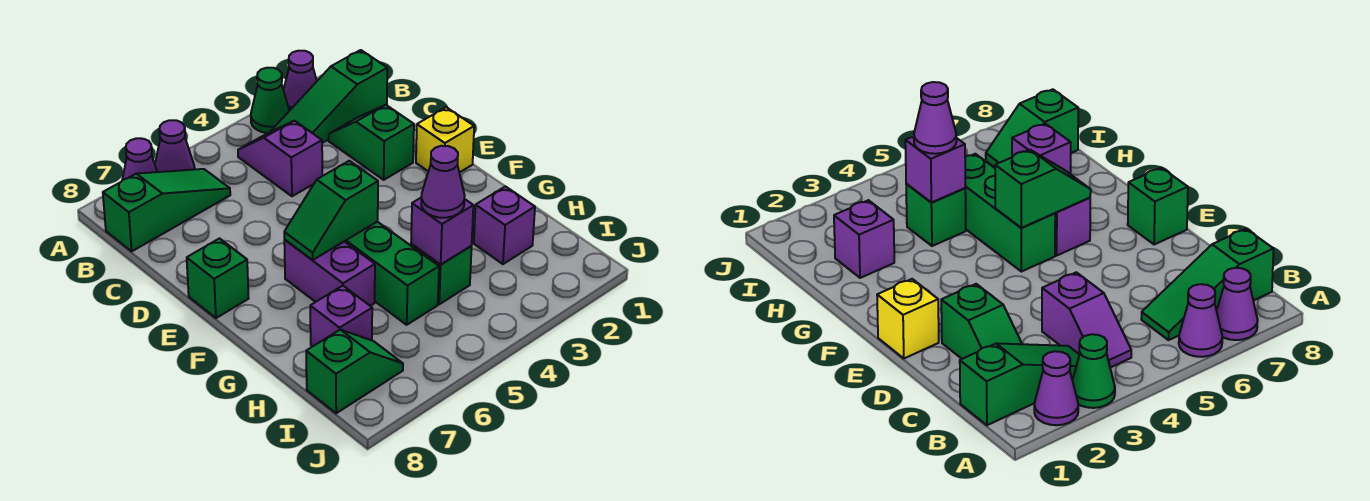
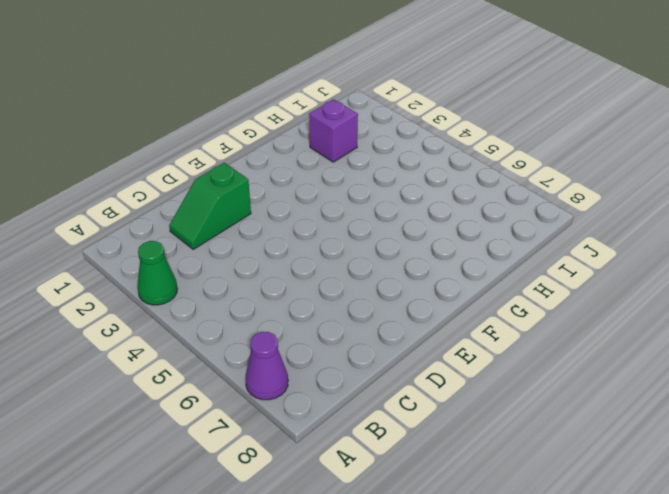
none -> purple 1x1 cone [284,51,317,111]
none -> purple 1x1 cone [155,120,195,172]
none -> green 1x3 slope [270,50,387,143]

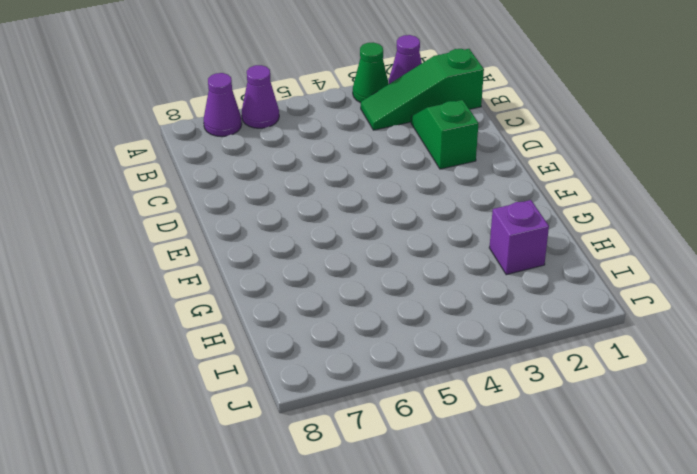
none -> purple 1x2 slope [238,121,322,196]
none -> green 1x3 slope [103,169,230,251]
none -> yellow 1x1 brick [416,107,474,173]

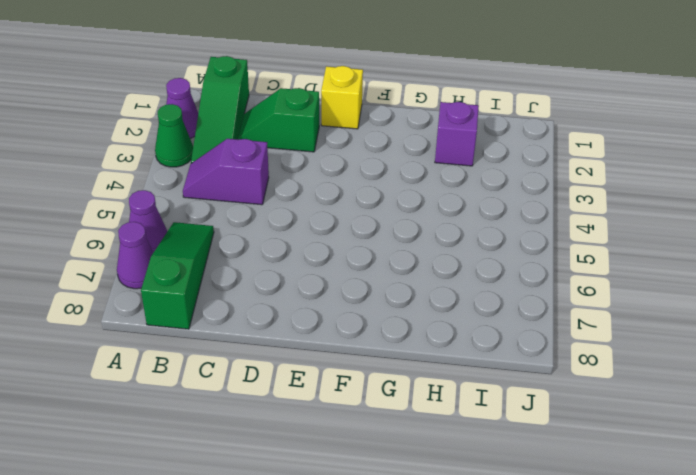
none -> green 1x1 brick [187,239,249,318]
none -> green 1x3 brick [345,222,439,325]
none -> purple 1x2 brick [284,239,375,306]

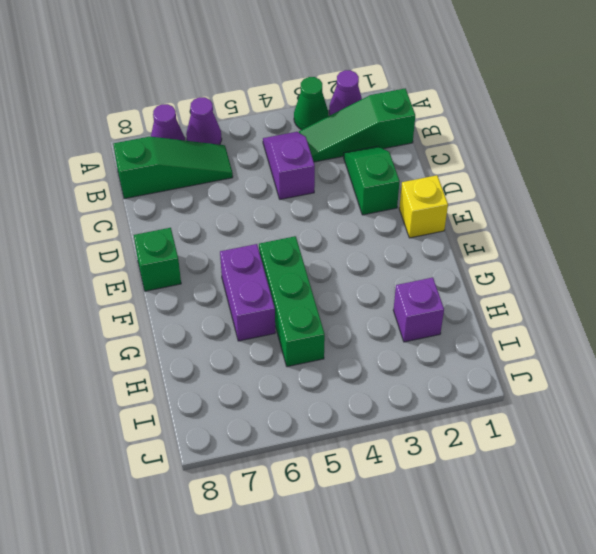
none -> green 1x1 brick [411,244,472,304]
none -> purple 1x1 brick [310,286,372,346]
none -> green 1x2 slope [306,330,403,413]

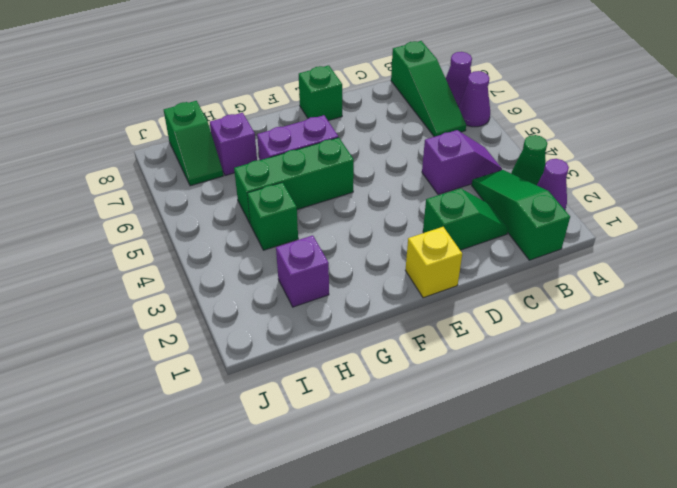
none -> green 1x2 slope [284,161,378,260]
none -> purple 1x1 brick [411,198,473,265]
none -> purple 1x1 cone [421,146,465,218]

